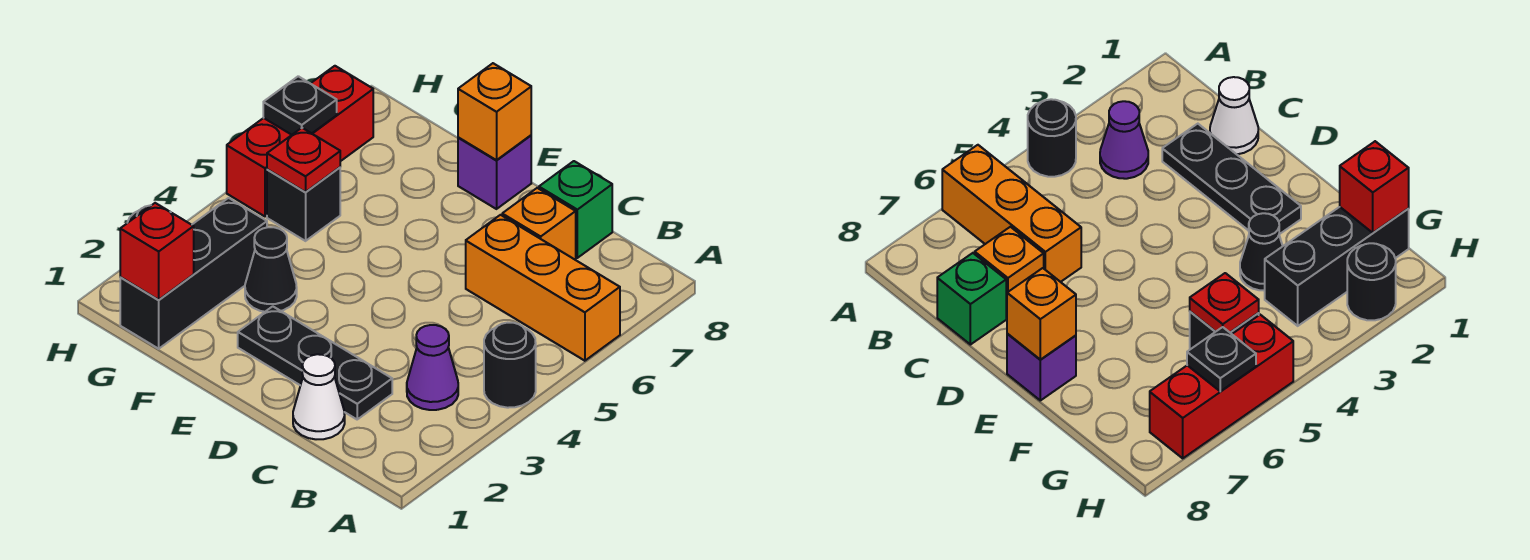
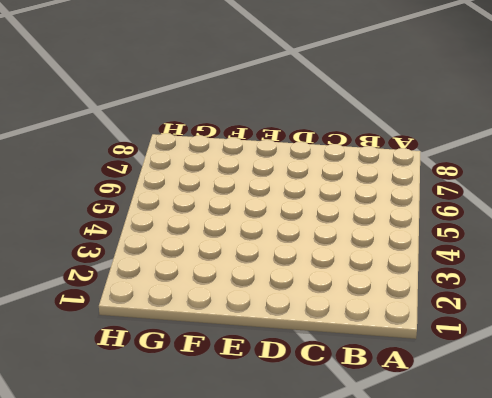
none -> black 1x1 round brick [484,323,536,408]
none -> orange 1x3 brick [466,215,620,361]
none -> purple 1x1 cone [407,325,458,410]

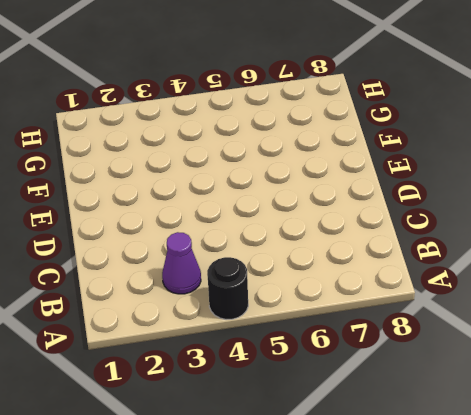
none -> orange 1x3 brick [466,215,620,361]
none -> white 1x1 cone [293,354,345,439]
none -> black 1x3 plate [238,306,392,419]

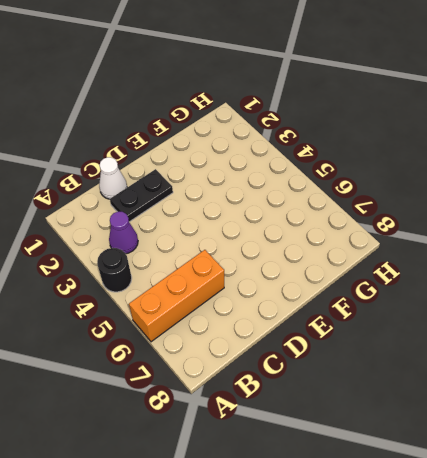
black 1x2 plate [110,169,173,222] -> black 1x3 plate [238,306,392,419]
none -> orange 1x1 brick [502,188,576,259]
none -> green 1x1 brick [539,161,612,258]
none -> purple 1x1 brick [458,135,531,209]

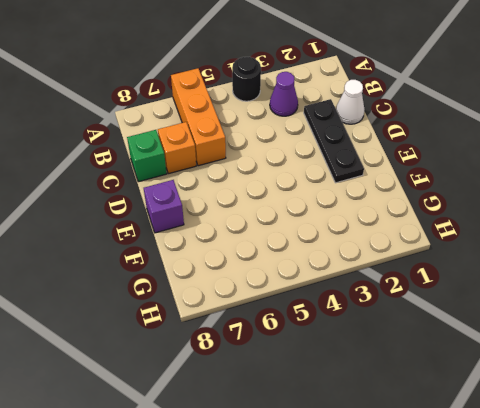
none -> black 1x1 cone [245,227,297,312]
none -> black 1x3 brick [120,198,267,349]
none -> black 1x1 brick [267,167,340,241]

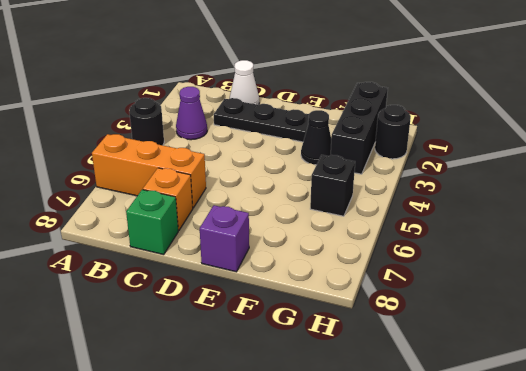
none -> red 1x3 brick [227,66,373,216]
none -> orange 1x1 brick [458,63,531,160]
none -> red 1x1 brick [120,203,194,300]

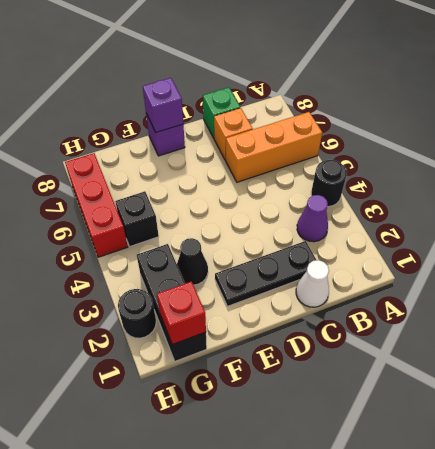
purple 1x1 brick [143,78,183,132] -> orange 1x1 brick [458,63,531,160]
none -> red 1x1 plate [267,128,340,192]
none -> black 1x1 plate [263,76,337,135]

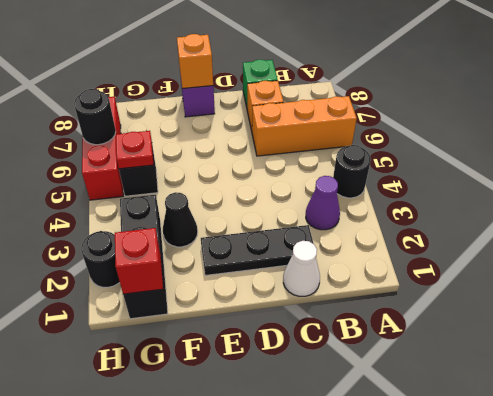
black 1x1 round brick [74,89,116,145] -> black 1x1 plate [263,76,337,135]

